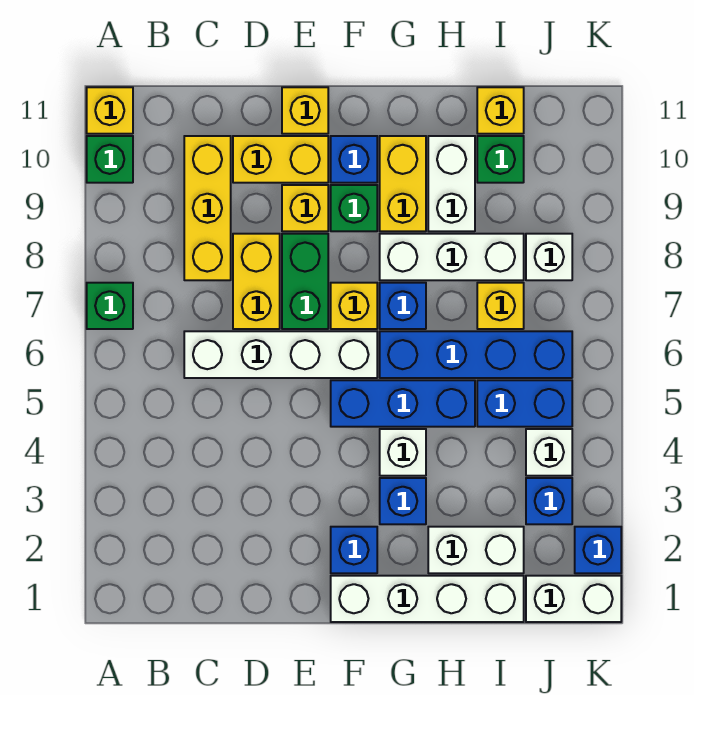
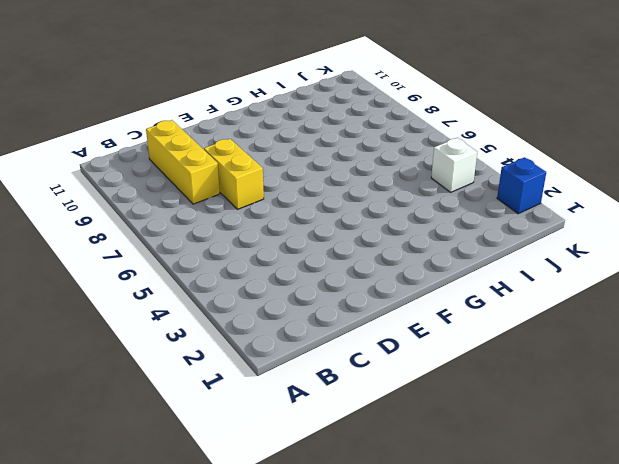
none -> green 1x1 brick [87,283,133,329]
none -> green 1x1 brick [87,136,133,183]
none -> yellow 1x1 brick [87,87,133,134]
none -> white 1x4 brick [184,331,377,378]

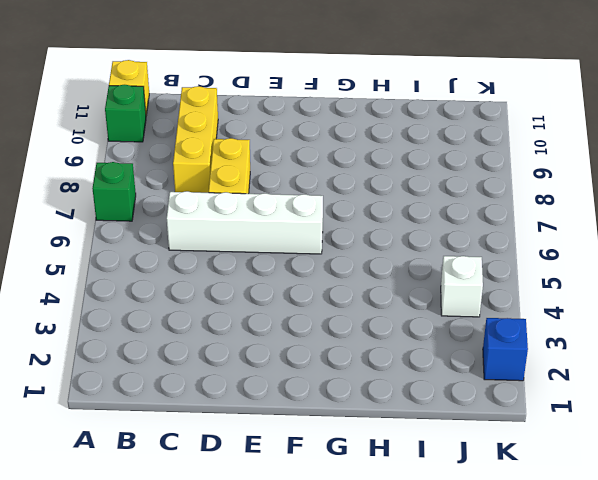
none -> yellow 1x2 brick [233,136,328,183]
none -> green 1x2 brick [282,234,328,329]
none -> yellow 1x1 brick [282,185,328,231]
none -> yellow 1x1 brick [282,87,328,134]

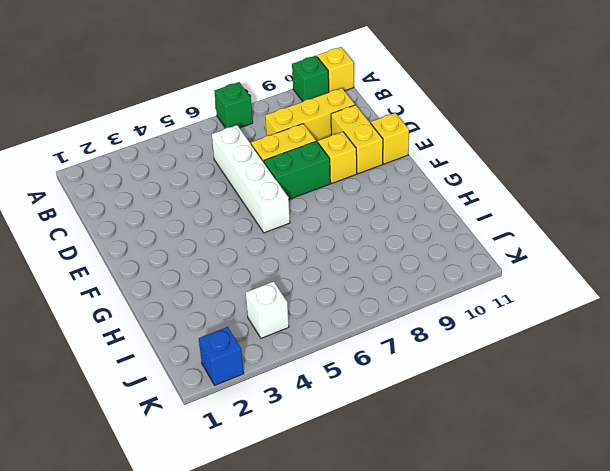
none -> white 1x4 brick [331,576,524,622]
none -> blue 1x1 brick [331,527,377,573]
none -> blue 1x3 brick [331,380,475,427]
none -> yellow 1x1 brick [331,283,377,329]

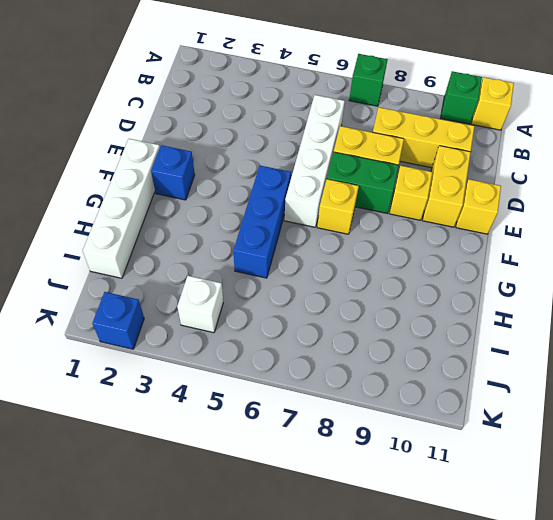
none -> green 1x1 brick [331,185,377,231]
none -> blue 1x1 brick [331,136,377,183]
none -> blue 1x1 brick [380,478,426,524]
none -> white 1x1 brick [380,429,426,476]

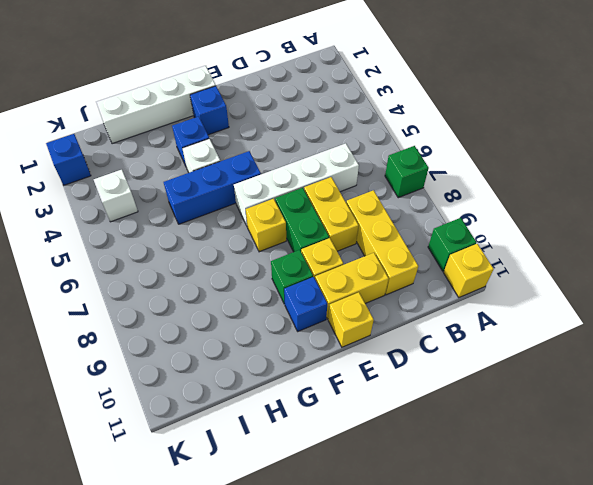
none -> blue 1x4 brick [380,331,572,378]
none -> blue 1x1 brick [380,283,426,329]
none -> white 1x3 brick [380,234,524,280]
none -> yellow 1x2 brick [380,136,426,231]

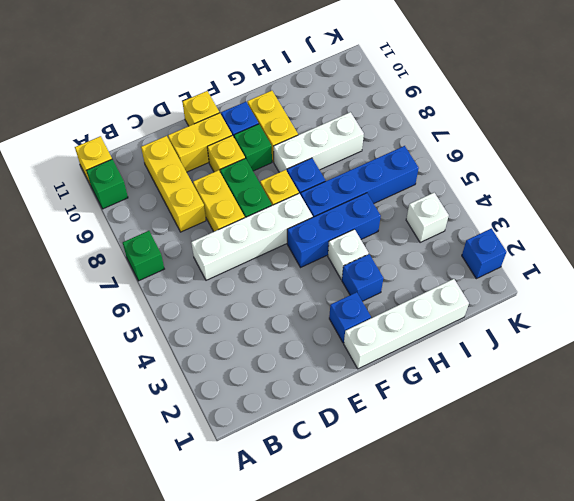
none -> white 1x2 brick [428,527,524,573]
none -> white 1x2 brick [428,136,475,231]
none -> blue 1x2 brick [477,380,572,427]
none -> yellow 1x1 brick [477,283,524,329]

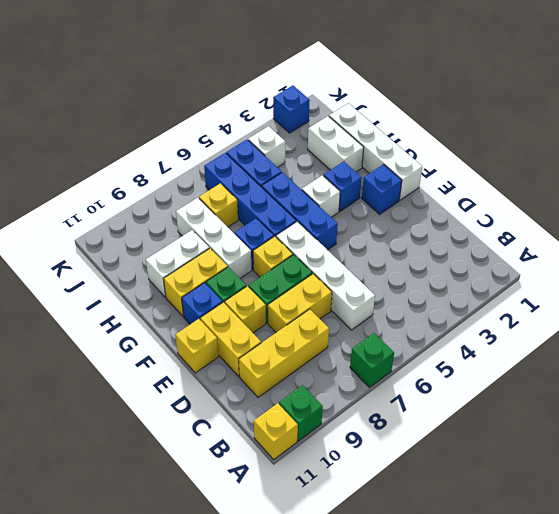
none -> green 1x1 brick [477,136,524,183]
none -> yellow 1x1 brick [477,87,524,134]
none -> white 1x2 brick [526,576,621,622]
none -> blue 1x1 brick [526,478,572,524]

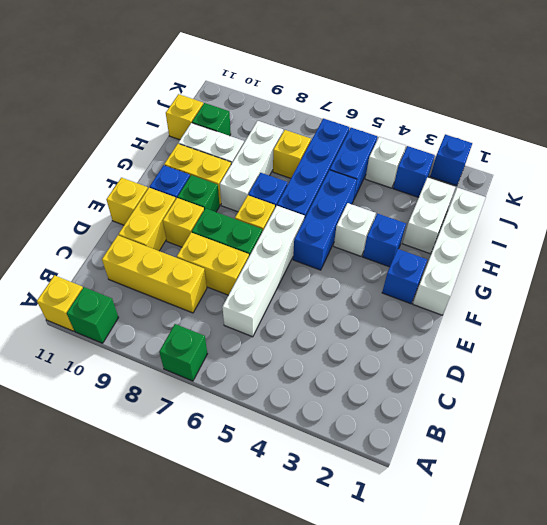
none -> white 1x2 brick [526,576,621,622]
none -> white 1x1 brick [526,234,572,280]

